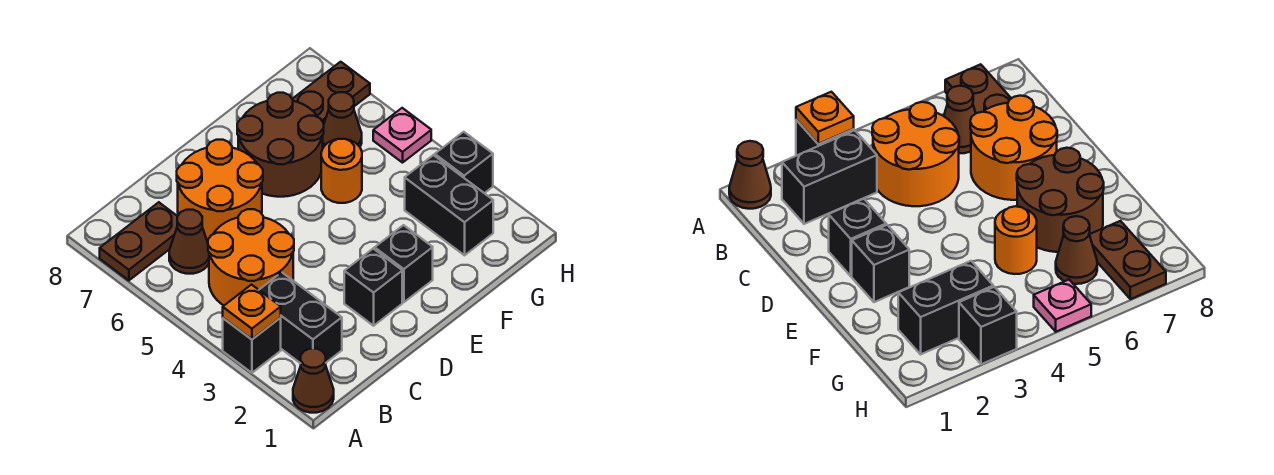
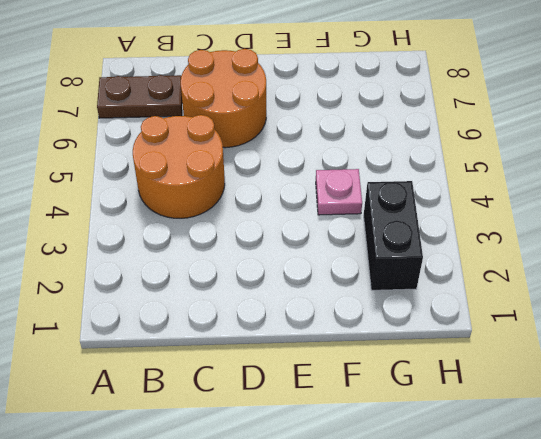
pink 1x1 plate [316,169,362,215] -> pink 1x1 plate moved to [373,108,431,163]
none -> brown 1x1 cone [293,349,334,413]
none -> black 1x1 brick [223,318,281,373]
none -> black 1x2 brick [259,272,342,363]

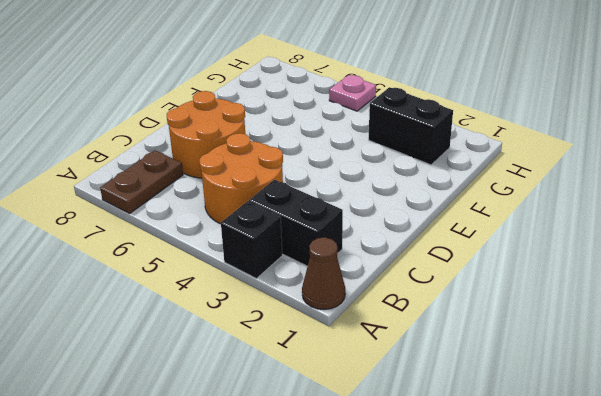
none -> brown 1x1 cone [169,210,209,274]
none -> black 1x1 brick [344,249,402,326]
none -> black 1x1 brick [375,225,433,302]

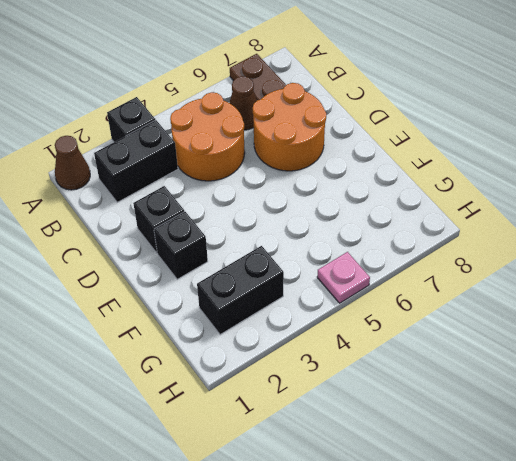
none -> brown 2x2 round brick [237,93,324,197]
none -> orange 1x1 round brick [321,139,362,203]
none -> brown 1x1 cone [322,92,362,147]

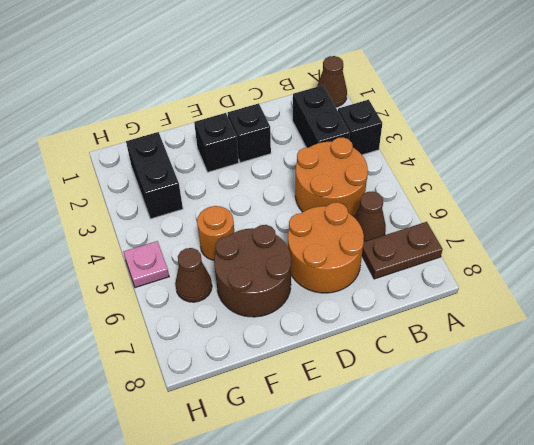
none -> brown 1x2 plate [293,62,370,123]
none -> black 1x1 brick [435,132,493,193]
none -> orange 1x1 plate [223,285,281,339]

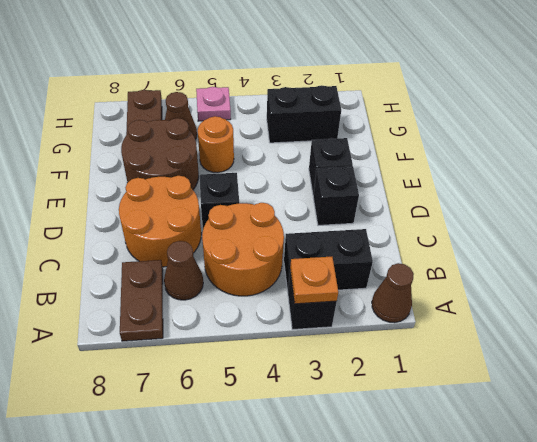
black 1x1 brick [200,173,239,229] -> black 1x1 brick moved to [435,132,493,193]

